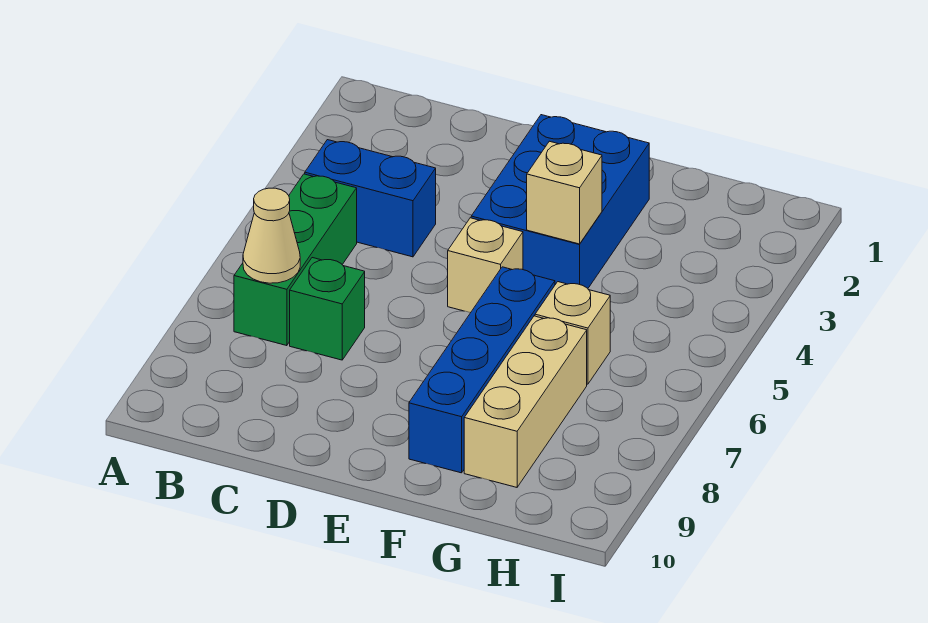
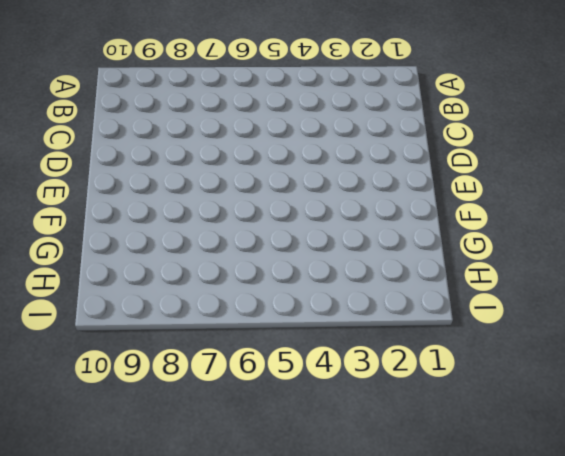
none -> blue 1x2 brick [305,140,436,257]
none -> green 1x3 brick [234,174,357,346]

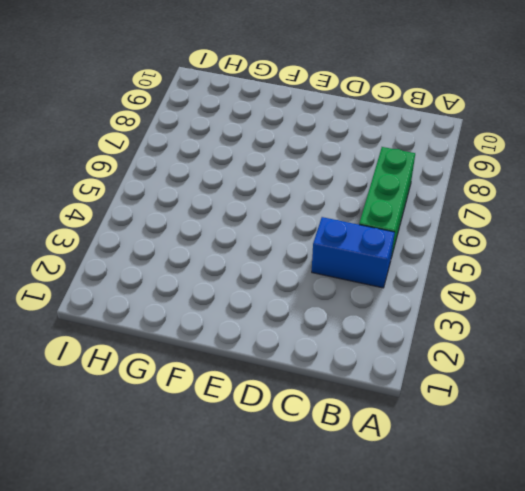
none -> green 1x1 brick [290,258,365,360]
none -> blue 2x3 brick [471,115,649,288]

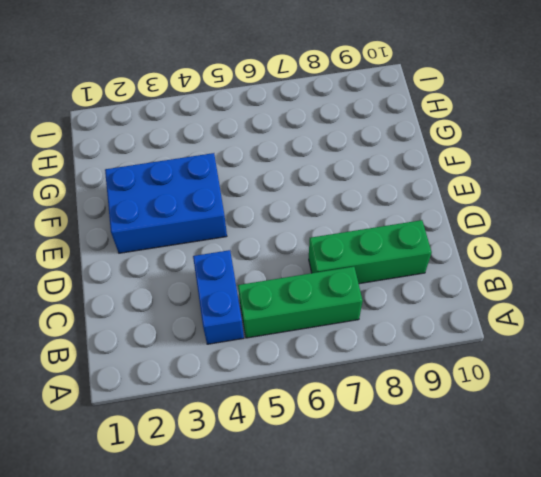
green 1x3 brick [309,220,432,284] -> green 1x1 brick [290,258,365,360]
none -> tan 1x1 brick [448,218,523,313]
none -> blue 1x4 brick [409,267,555,473]

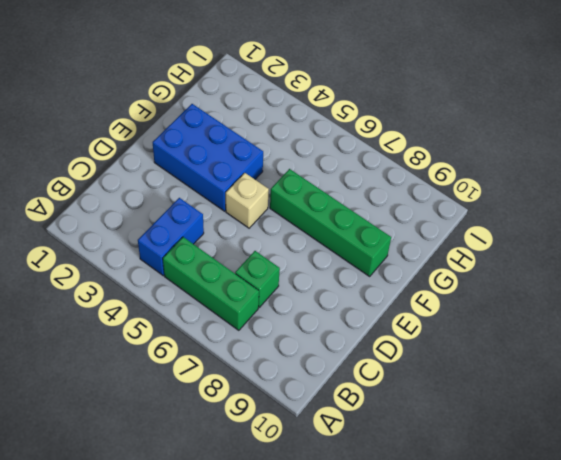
green 1x4 brick [270,169,391,276] -> blue 1x4 brick [409,267,555,473]
none -> tan 1x1 brick [535,282,610,384]
none -> tan 1x3 brick [464,316,587,487]

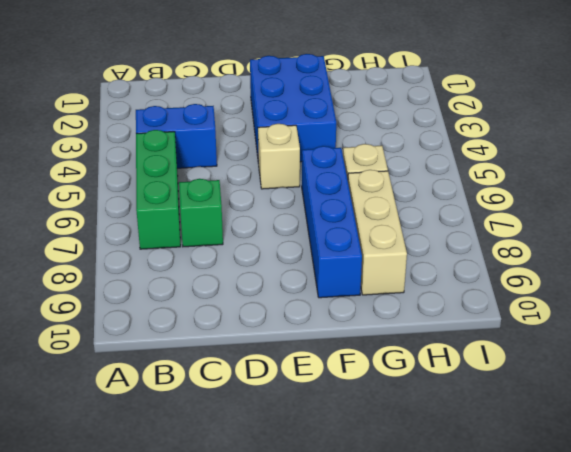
none -> tan 1x1 cone [243,188,300,283]
none -> tan 1x1 brick [527,141,602,244]

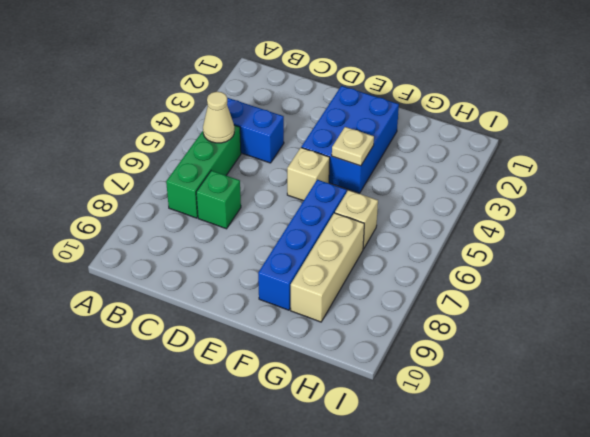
tan 1x1 cone [203,92,234,143] -> tan 1x1 cone moved to [243,188,300,283]
tan 1x1 plate [332,127,374,166] -> tan 1x1 brick [527,141,602,244]

